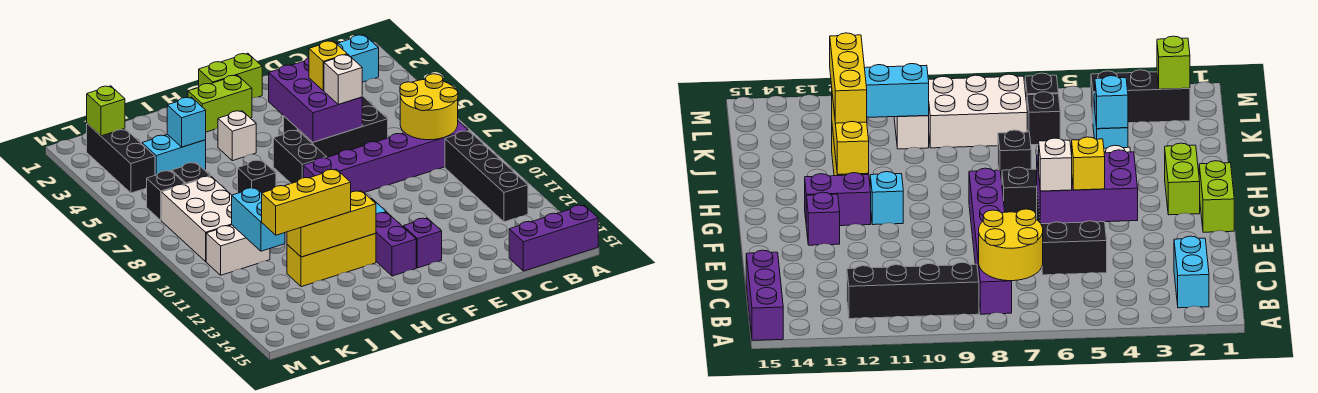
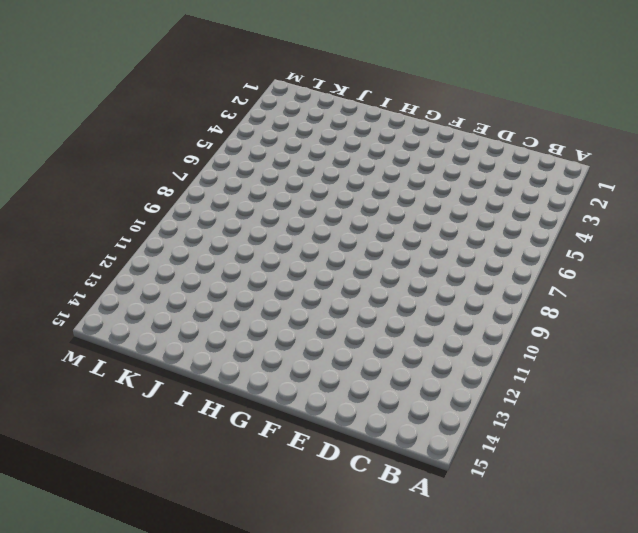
none -> purple 1x3 brick [509,205,598,271]
none -> cyan 1x2 brick [336,35,379,82]
none -> purple 1x6 brick [303,121,468,193]

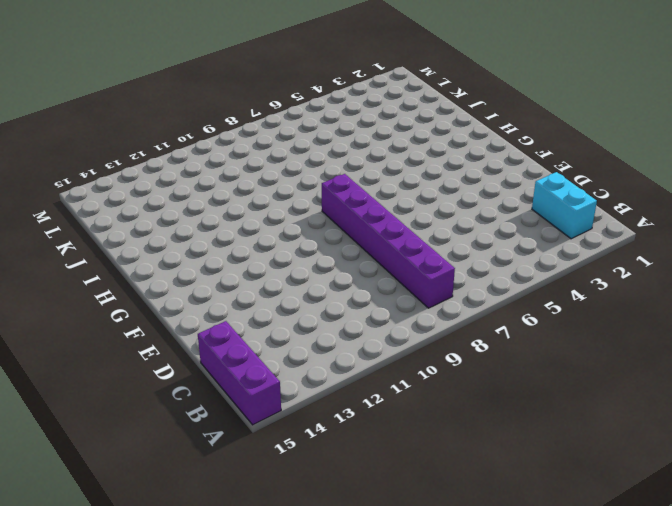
none -> black 1x4 brick [445,131,528,222]
none -> black 2x3 brick [284,96,388,157]
none -> lime 1x2 brick [199,53,262,98]

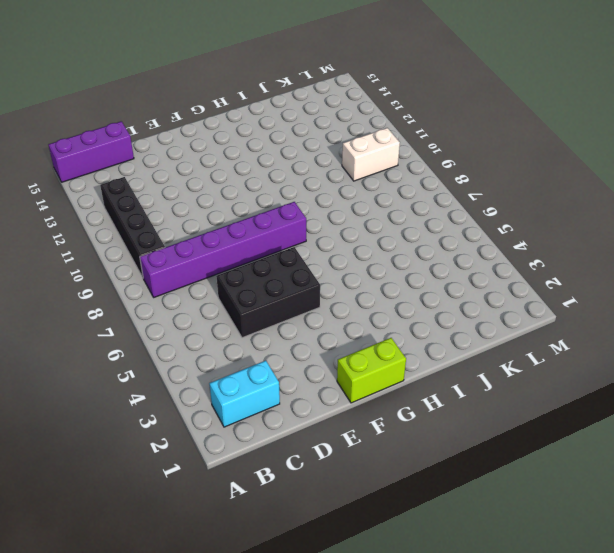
none -> purple 1x1 brick [403,218,442,268]
none -> lime 1x2 brick [188,75,252,132]
none -> black 1x2 brick [273,130,327,183]

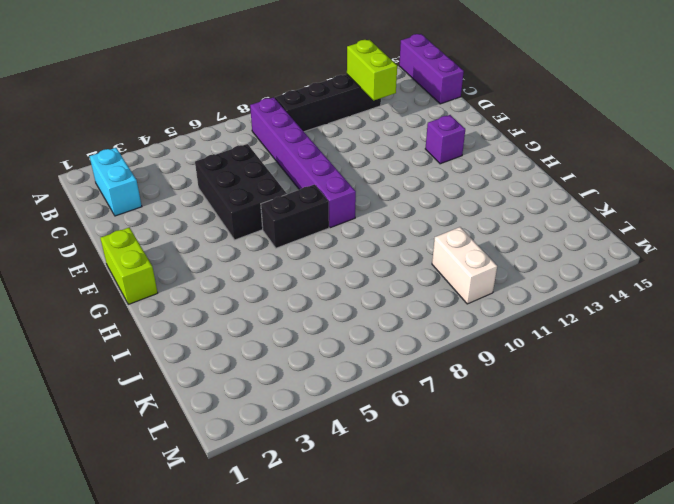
lime 1x2 brick [347,40,397,101] -> lime 1x2 brick moved to [188,75,252,132]
none -> cyan 1x1 brick [870,172,903,225]
none -> purple 1x2 brick [376,212,416,276]
none -> white 1x1 brick [218,111,256,161]

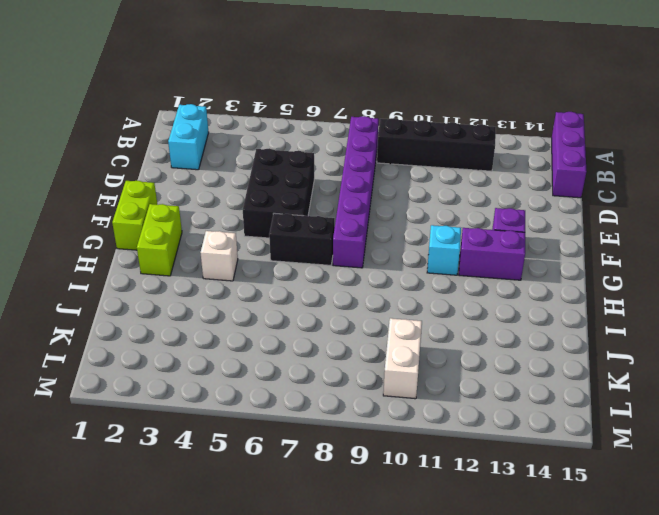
none -> yellow 1x3 brick [287,233,376,287]
none -> black 1x1 brick [238,160,276,193]
none -> cyan 1x2 brick [142,134,206,175]

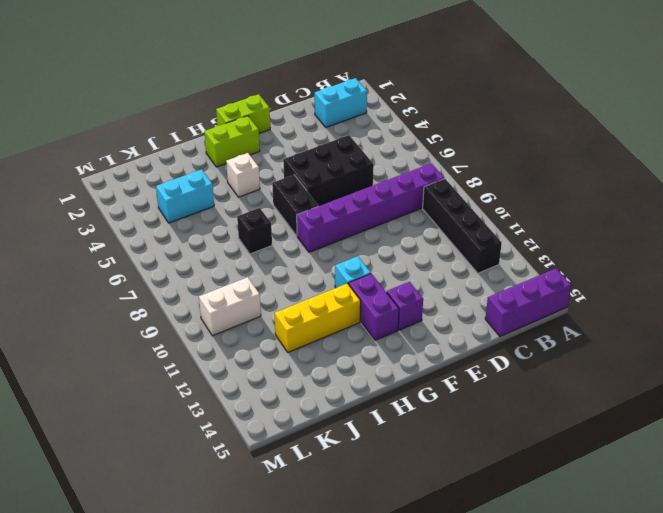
none -> black 1x1 brick [172,163,210,184]
none -> white 2x3 brick [161,176,232,261]
none -> black 1x3 brick [87,124,155,193]

